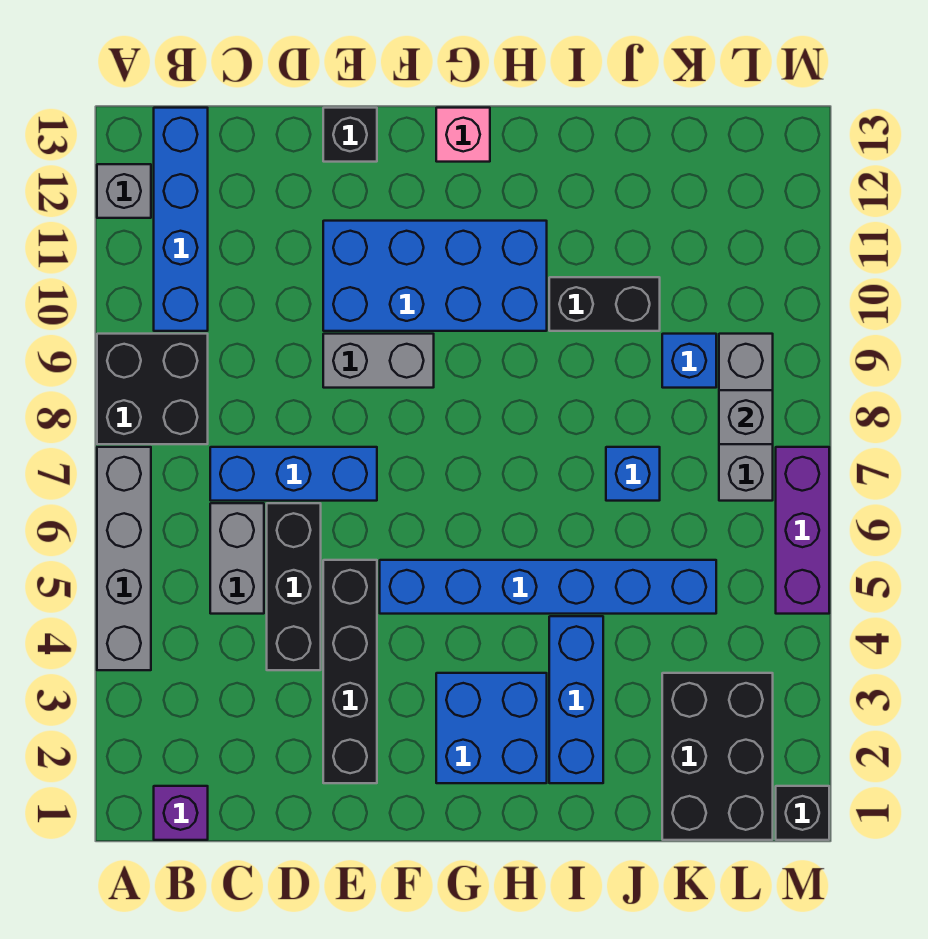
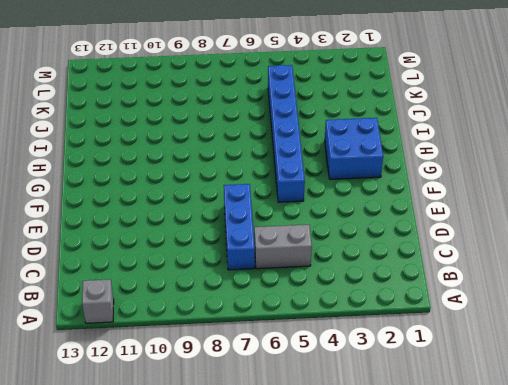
none -> grey 1x4 brick [97,447,151,670]
none -> black 2x2 brick [97,334,208,444]
none -> purple 1x1 brick [154,786,208,840]

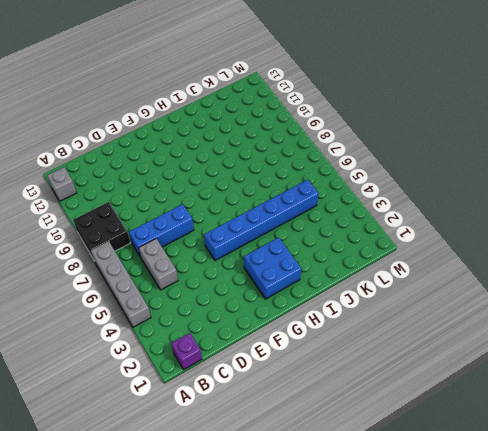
none -> blue 1x4 brick [154,108,208,331]
none -> black 1x3 brick [267,503,321,670]
none -> black 1x4 brick [323,560,377,783]

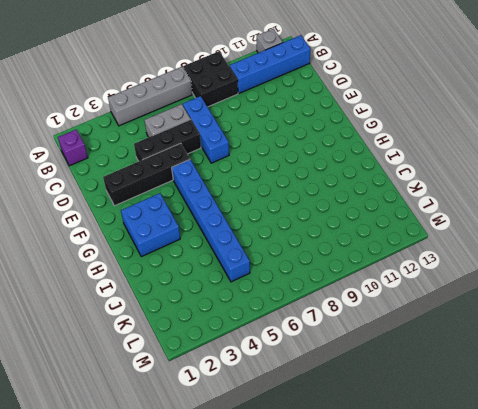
none -> grey 1x2 brick [323,334,434,388]
none -> blue 2x4 brick [323,221,547,331]
none -> black 1x1 brick [323,108,377,162]

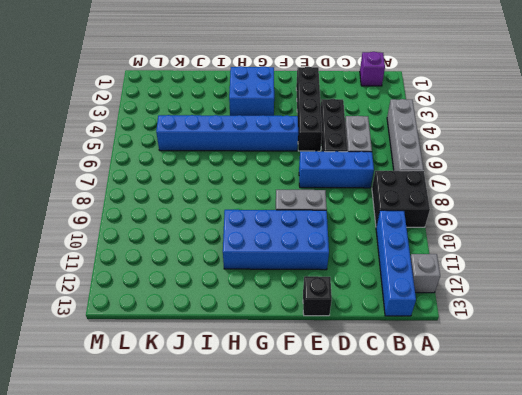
none -> pink 1x1 brick [436,108,490,162]
none -> blue 1x3 brick [549,616,603,783]
none -> black 1x2 brick [549,277,660,331]

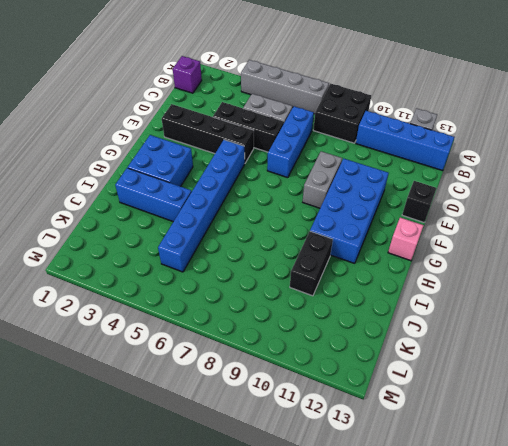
none -> blue 1x1 brick [606,447,660,501]
none -> black 2x3 brick [662,673,773,840]
none -> blue 1x1 brick [662,334,716,388]

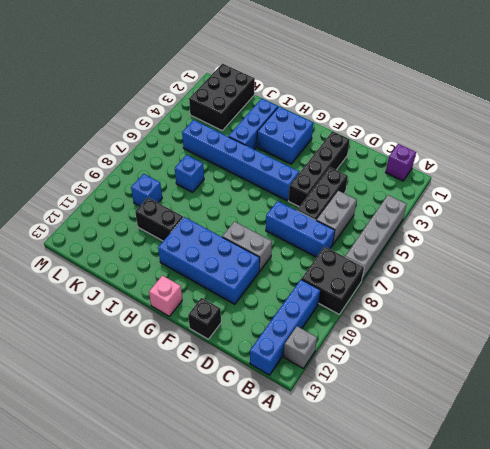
none -> grey 1x3 brick [719,334,773,501]
none -> black 1x1 brick [776,786,829,840]
none -> purple 1x3 brick [776,447,829,614]

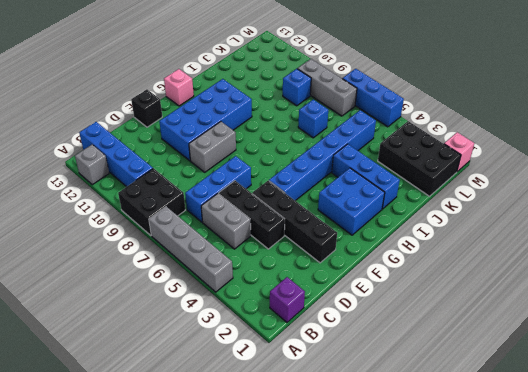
pink 1x1 brick [444,132,474,172] -> black 1x1 brick [776,786,829,840]
blue 1x3 brick [342,69,404,127] -> purple 1x3 brick [776,447,829,614]
none -> black 1x2 brick [549,277,660,331]
none -> grey 1x1 brick [719,390,773,444]

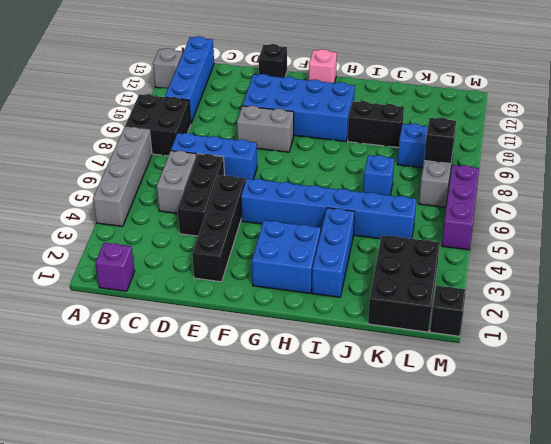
black 1x1 brick [424,118,456,164] -> grey 1x1 brick [719,390,773,444]

